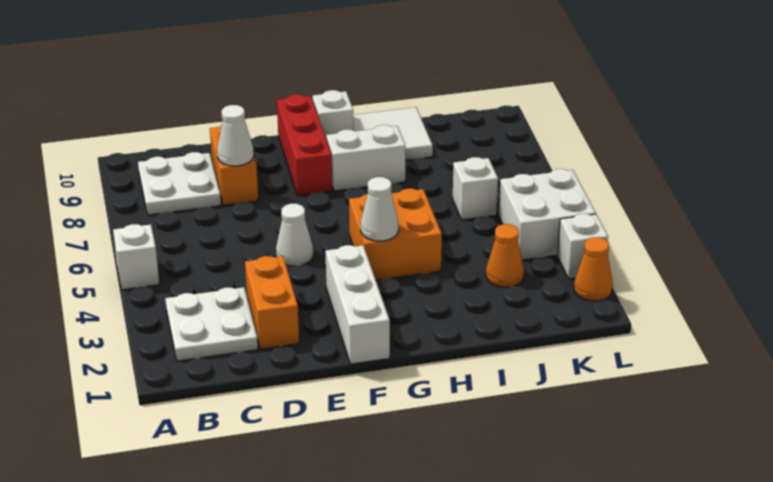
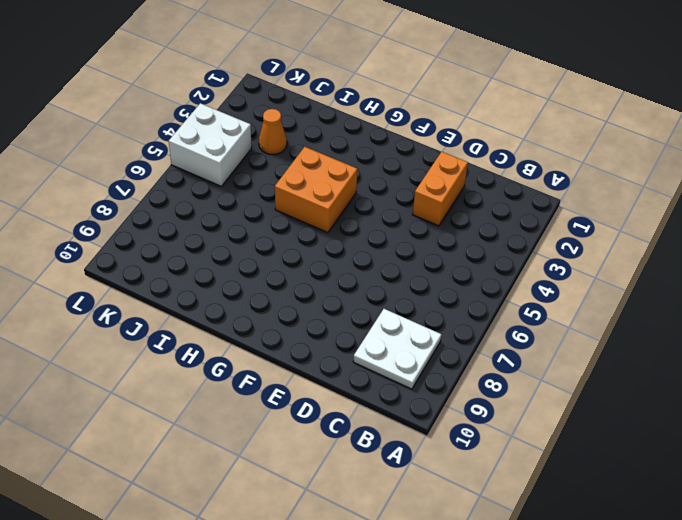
none -> white 1x1 brick [113,224,159,290]
none -> white 2x2 plate [165,287,258,361]
none -> orange 1x2 brick [210,125,258,205]

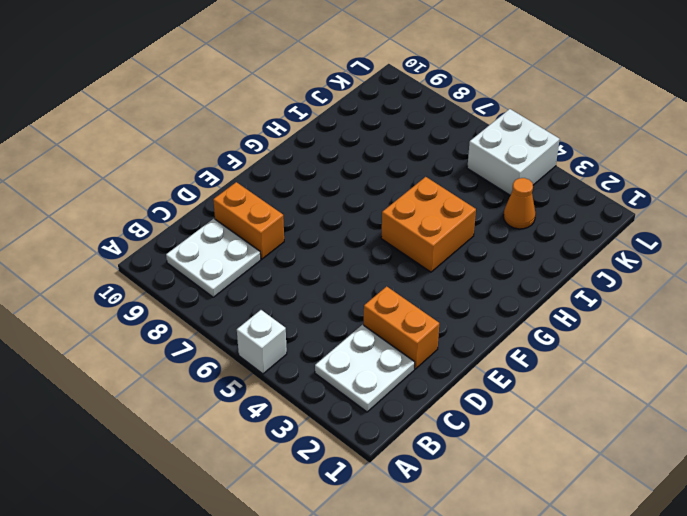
none -> white 1x1 cone [276,204,313,266]
none -> white 1x3 brick [326,245,390,364]
none -> red 1x3 brick [277,94,332,196]

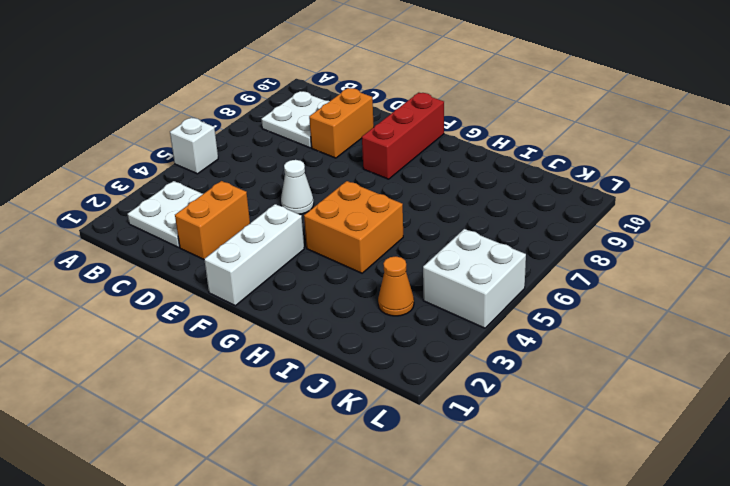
none -> white 1x2 brick [326,125,405,191]
none -> white 1x1 brick [313,90,354,137]
none -> white 2x2 tile [353,107,433,160]

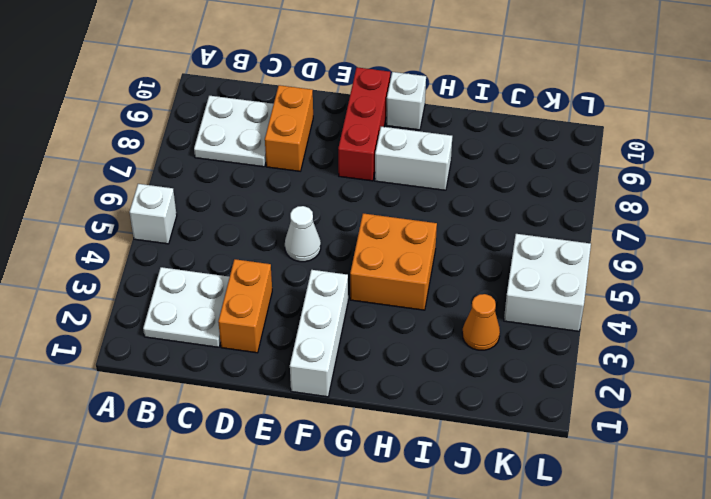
none -> white 2x2 tile [353,107,433,160]
none -> white 1x1 brick [453,157,498,220]
none -> orange 1x1 cone [574,237,613,301]

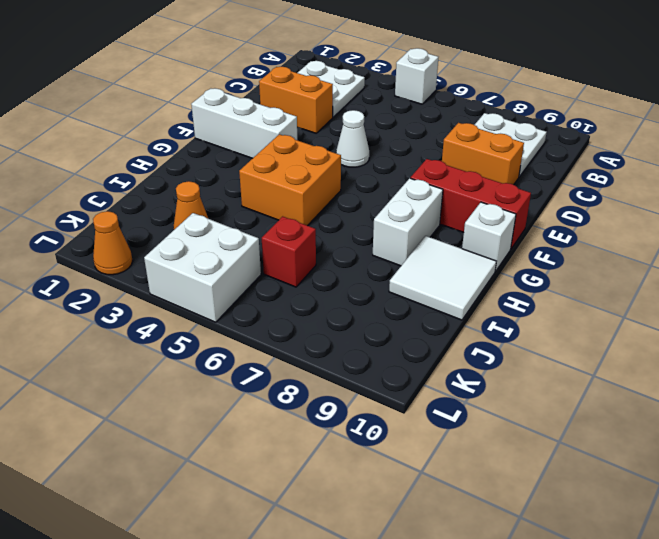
red 1x1 brick [262,216,316,287] -> white 1x1 brick [453,157,498,220]
none -> white 1x1 brick [558,214,608,279]
none -> white 1x1 cone [217,105,254,166]
none -> white 1x1 cone [361,177,399,241]

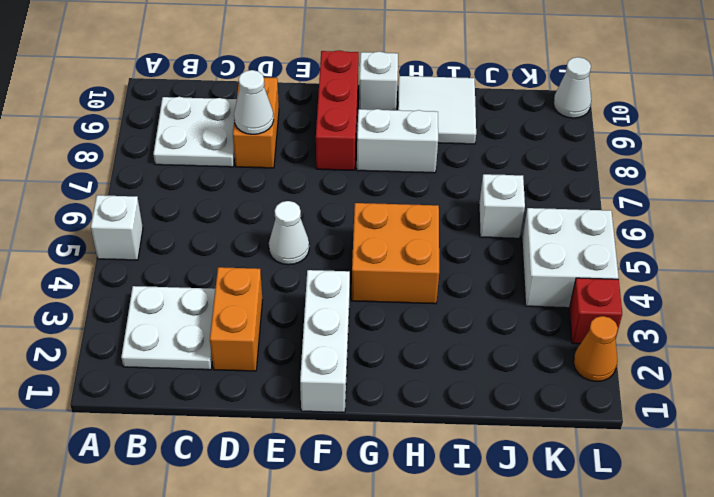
red 1x1 brick [569,278,622,344] -> white 1x1 brick [558,214,608,279]
white 1x1 cone [553,57,591,118] -> white 1x1 cone moved to [361,177,399,241]
none -> orange 1x1 cone [486,224,524,287]

